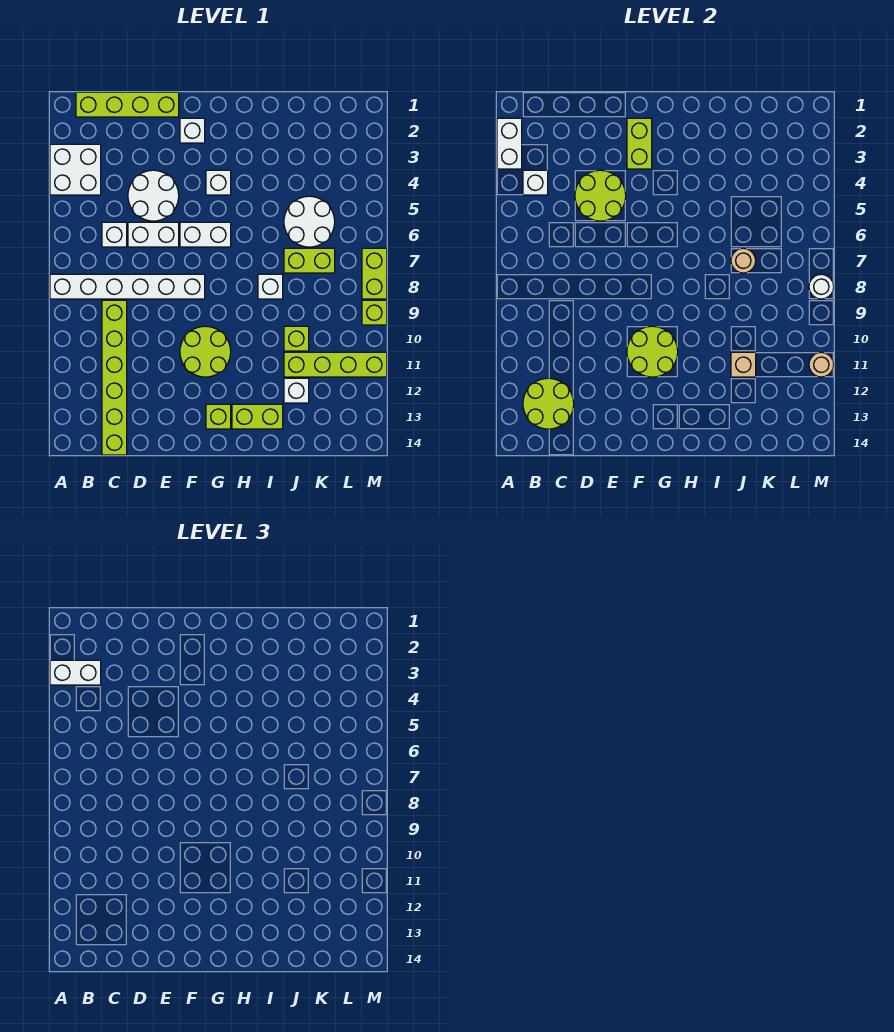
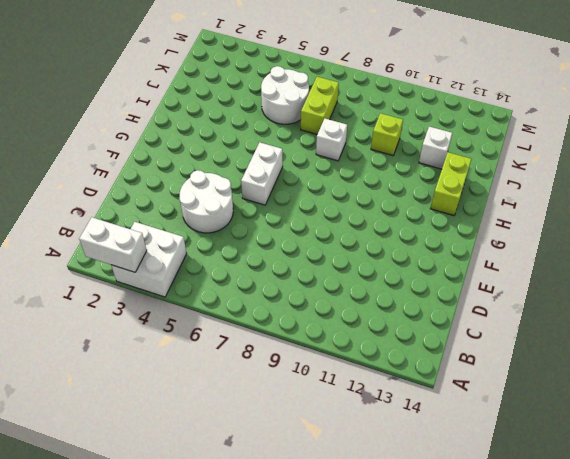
none -> white 1x6 brick [50,274,205,299]
none -> lime 1x4 brick [76,92,179,117]
none -> white 1x1 brick [102,222,127,247]
none -> lime 1x6 brick [102,300,127,455]

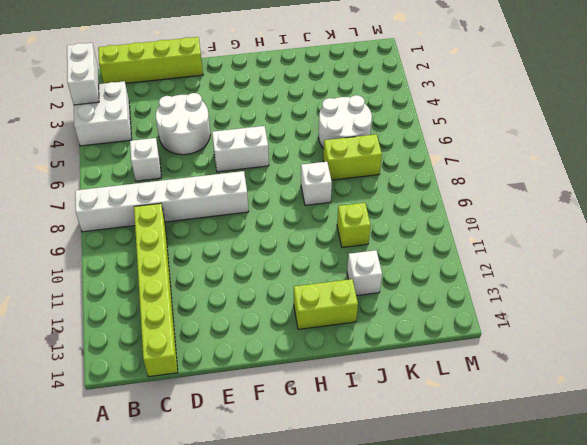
none -> white 1x2 brick [128,222,179,247]
none -> white 1x1 brick [180,118,205,143]
none -> lime 2x2 round brick [180,326,231,377]
none -> white 1x1 brick [206,170,231,195]

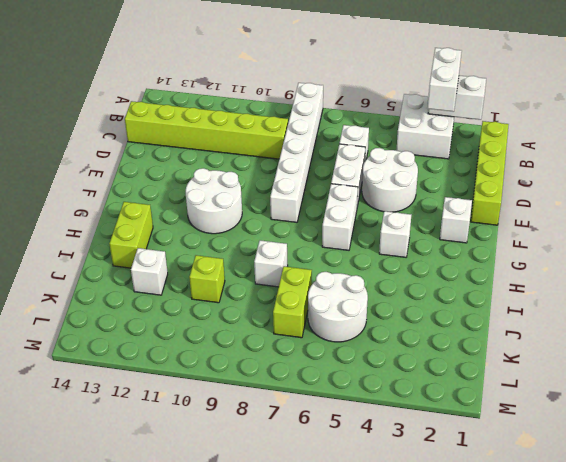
white 2x2 round brick [186,168,242,234] -> lime 2x2 round brick [180,326,231,377]
none -> lime 1x1 brick [206,404,231,429]
none -> lime 1x4 brick [284,352,387,377]
none -> lime 1x2 brick [362,248,387,299]
none -> lime 1x1 brick [362,300,387,325]

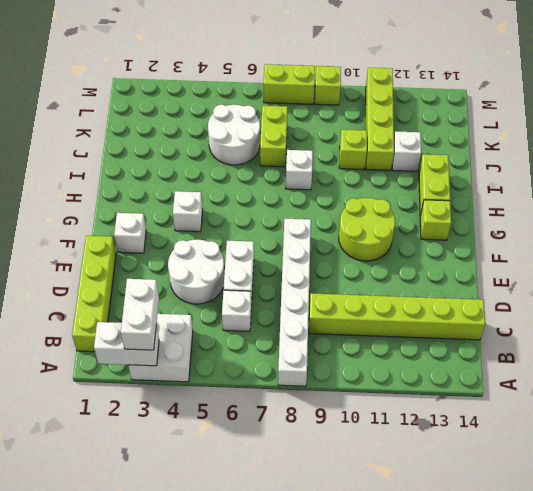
none -> white 1x2 brick [180,222,231,247]
none -> white 1x1 brick [523,170,548,195]
none -> lime 2x2 round brick [523,378,574,429]
none -> lime 2x2 round brick [575,170,626,221]

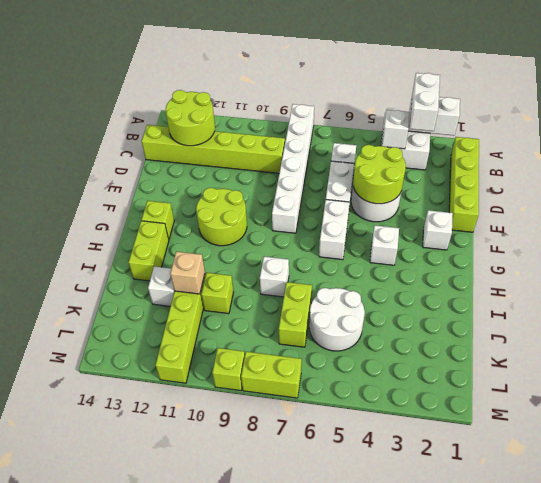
none -> lime 1x2 brick [627,118,652,169]
none -> lime 2x2 round brick [627,326,678,377]
none -> tan 1x1 round brick [731,248,756,273]
none -> white 1x1 round brick [809,274,834,299]

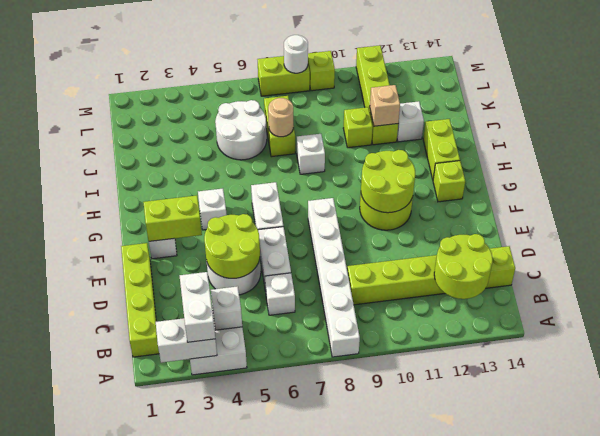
none -> tan 1x1 round brick [809,352,834,377]

